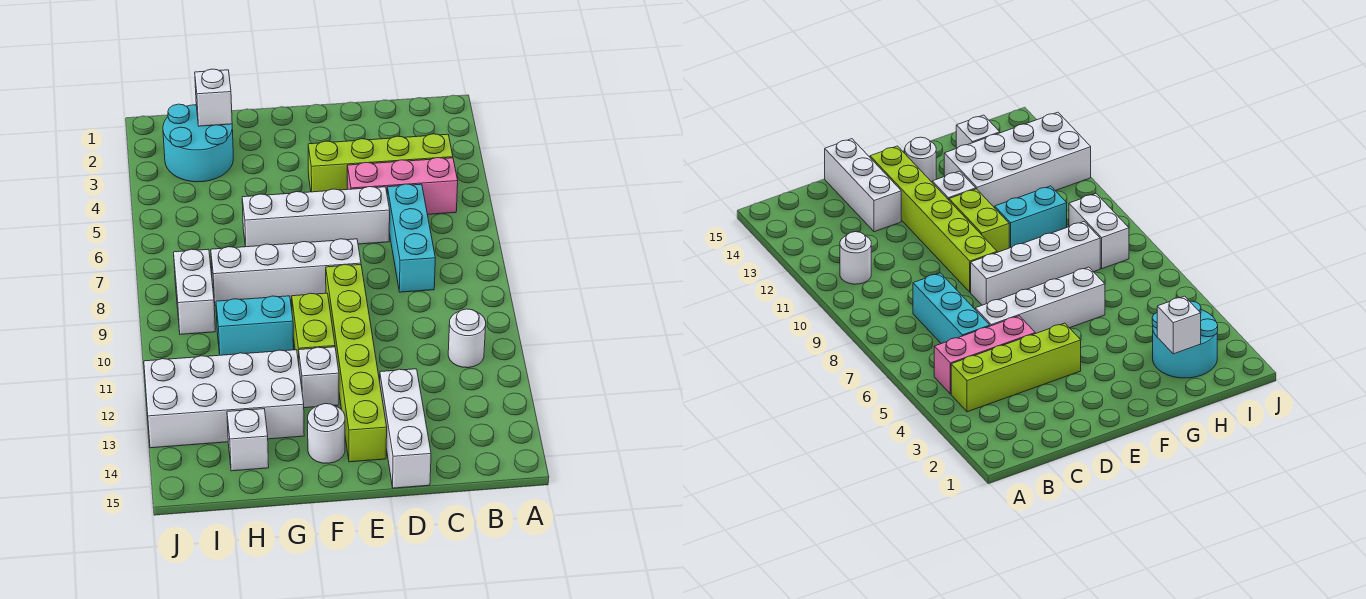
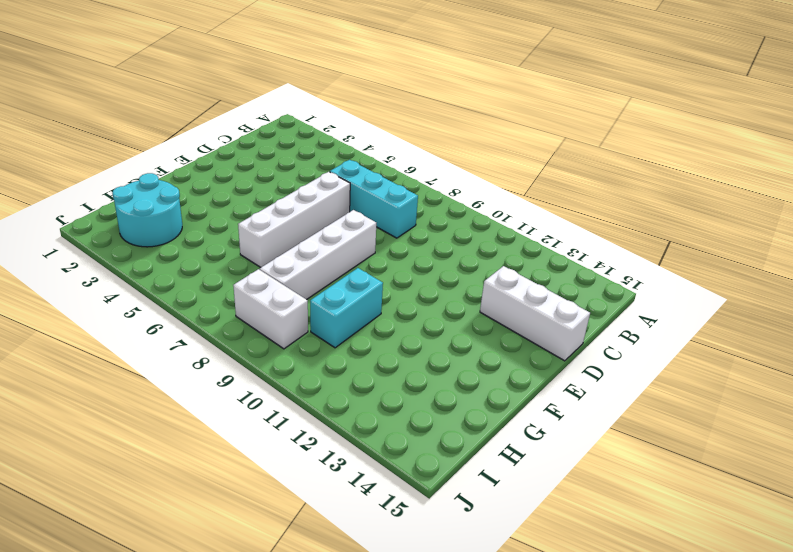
none -> lime 1x4 brick [308,134,453,192]
none -> pink 1x3 brick [347,158,458,214]
none -> white 1x1 round brick [448,309,486,368]

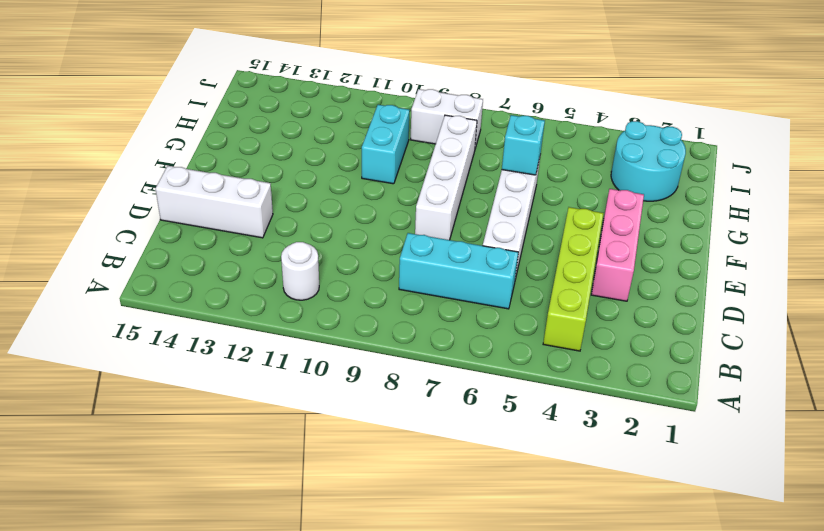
pink 1x3 brick [591,189,644,301] -> pink 1x3 brick moved to [347,158,458,214]
cyan 1x1 brick [502,115,545,175] -> none
none -> lime 1x6 brick [326,265,387,462]
none -> lime 1x2 brick [292,293,335,363]
none -> white 1x1 brick [299,347,339,408]

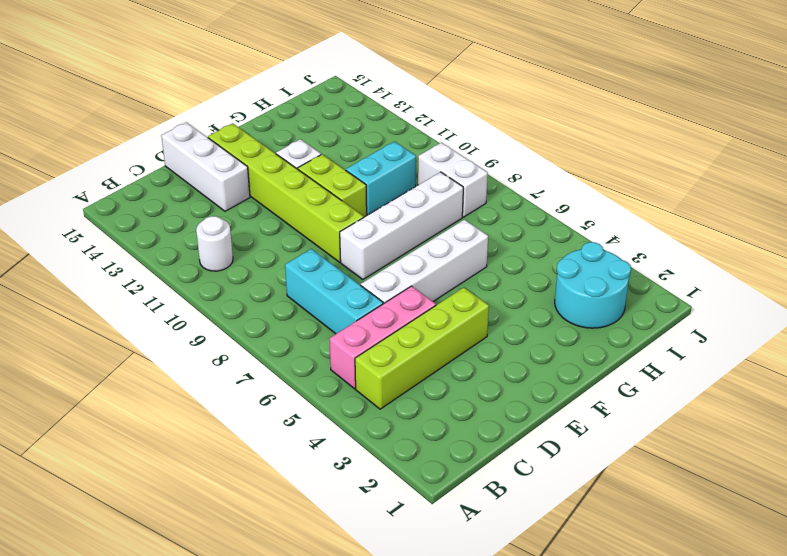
none -> white 1x1 round brick [308,404,345,463]
none -> white 2x4 brick [144,350,304,448]
none -> white 1x1 brick [227,409,269,471]

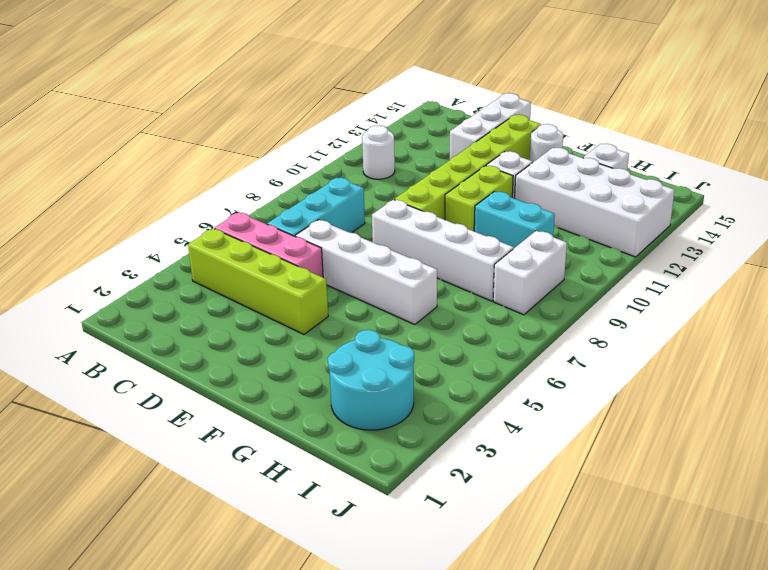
none -> white 1x1 brick [195,69,232,126]

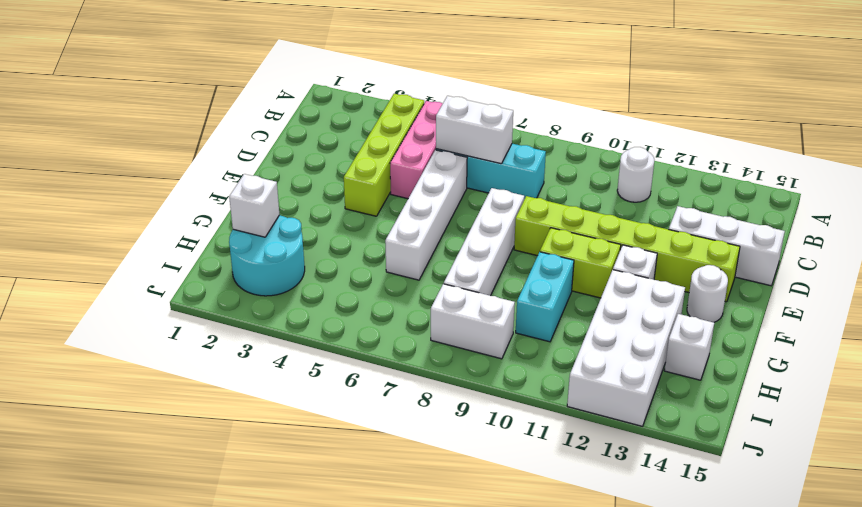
white 1x2 brick [436,96,513,164] -> none

